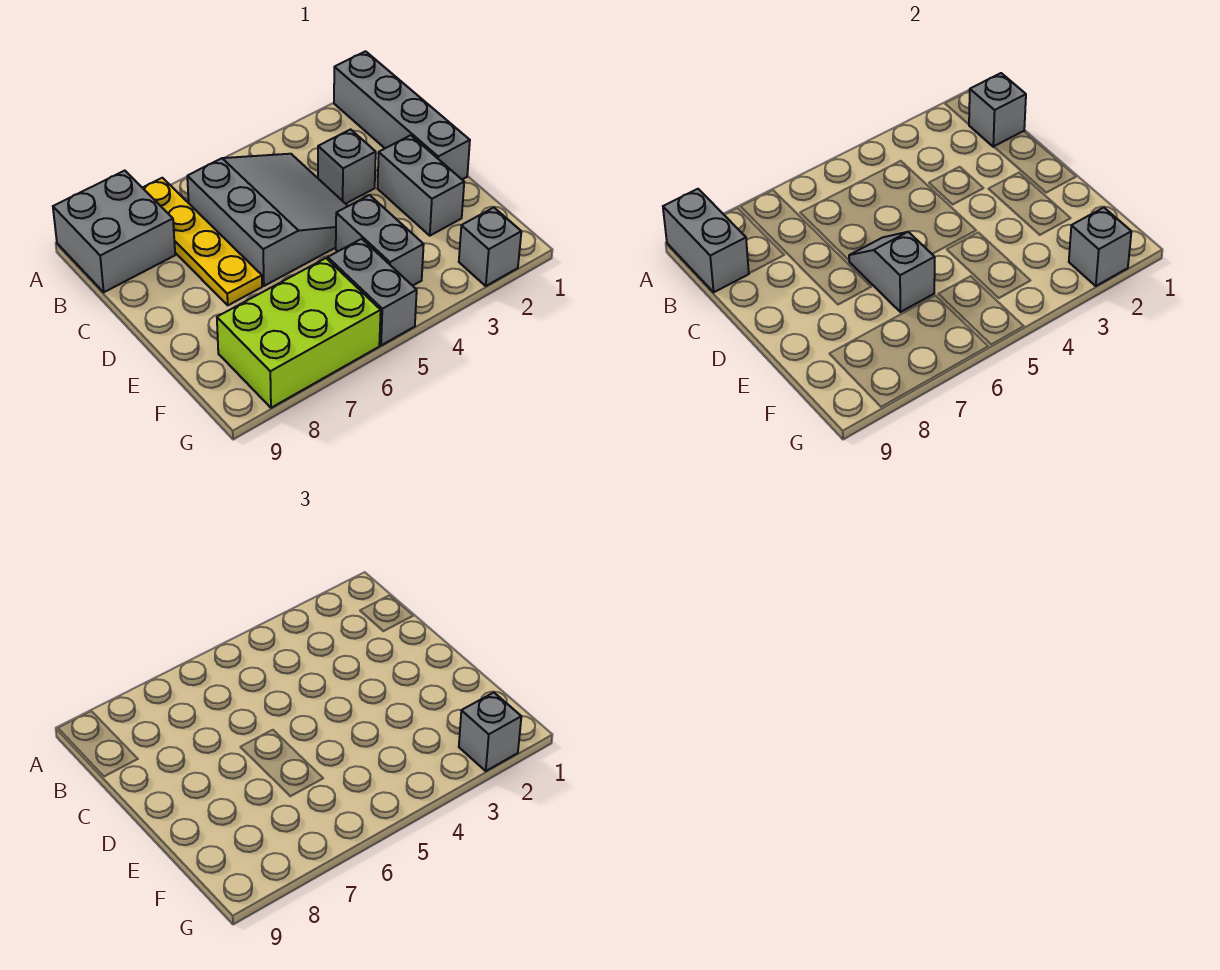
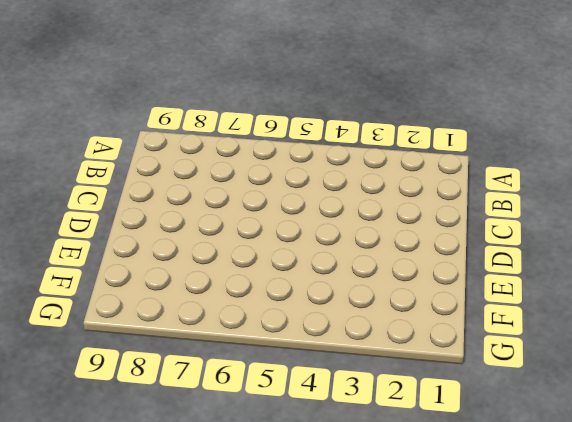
none -> grey 1x4 brick [334,51,470,179]
none -> yellow 1x4 plate [143,178,262,305]
none -> grey 2x2 brick [53,171,175,292]

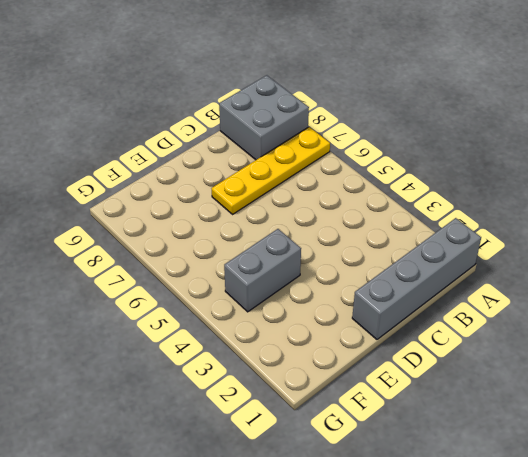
none -> grey 3x3 slope [187,154,348,286]
none -> grey 1x1 brick [318,129,376,204]
none -> grey 1x2 brick [378,135,464,236]

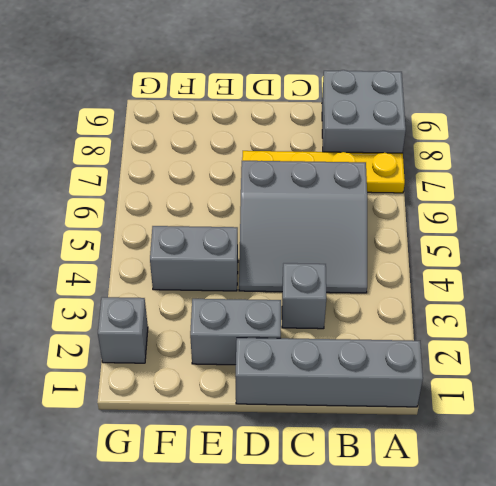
none -> grey 1x2 brick [328,239,417,345]
none -> lime 2x3 brick [217,258,381,408]
none -> grey 1x2 brick [663,189,749,292]

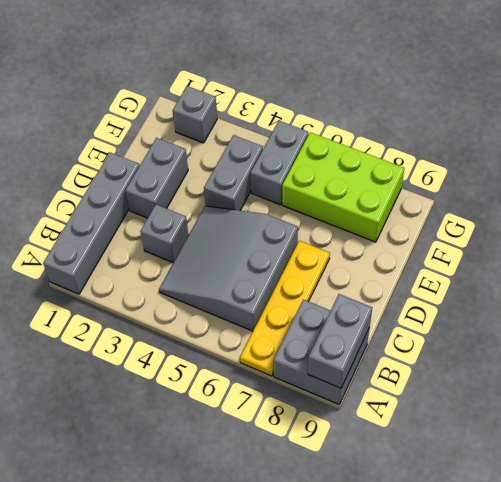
none -> grey 1x1 brick [969,73,1026,147]
none -> grey 1x2 slope [849,232,935,312]
none -> grey 1x1 brick [1069,208,1131,286]

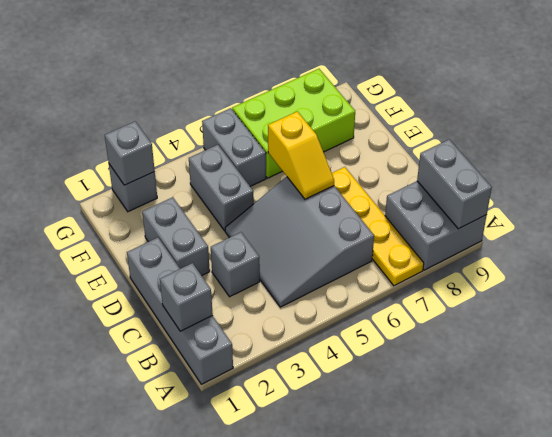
yellow 1x2 slope [268,111,334,199] -> grey 1x2 slope [849,232,935,312]
none -> grey 1x1 brick [459,693,521,771]

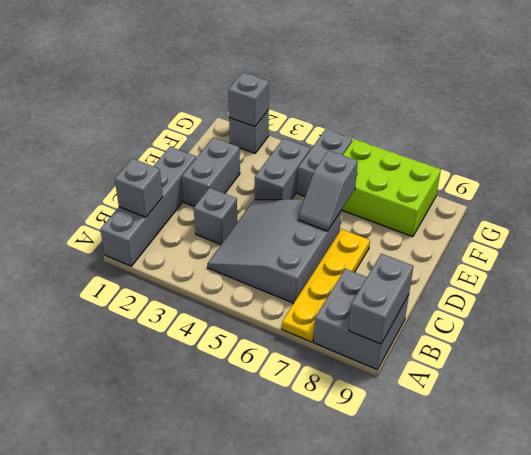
none -> grey 1x1 brick [459,693,521,771]

